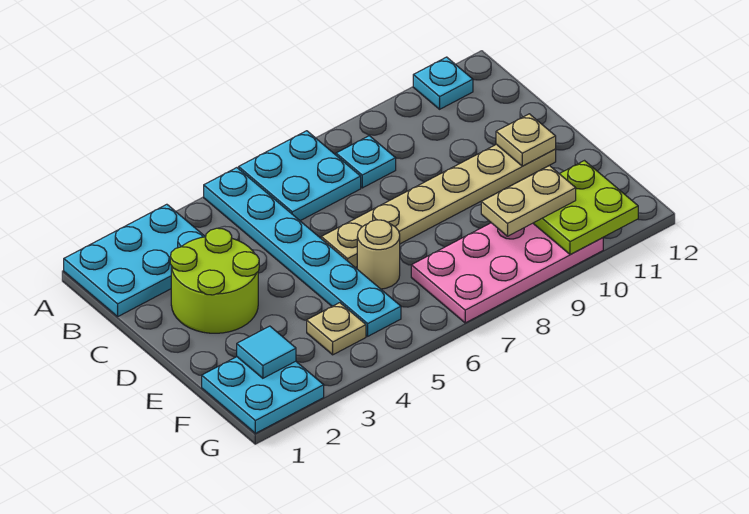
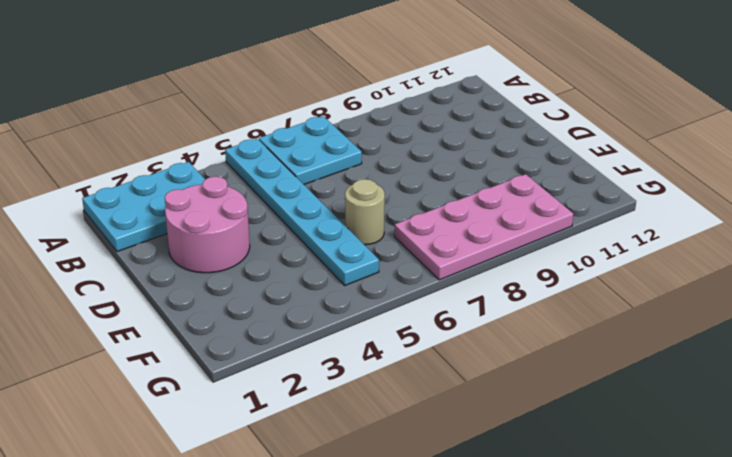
pink 2x2 round brick [165,176,250,273] -> lime 2x2 round brick [170,228,259,333]
none -> cyan 1x1 plate [413,57,473,109]
none -> cyan 1x1 plate [336,136,396,188]
none -> tan 1x6 plate [321,144,556,267]

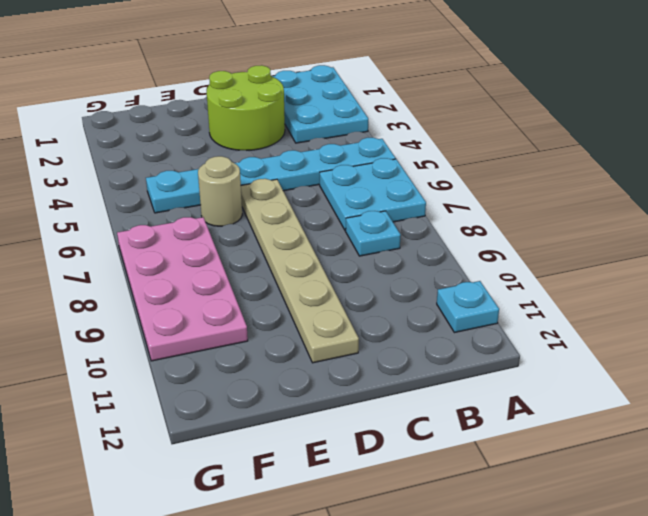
none -> cyan 2x2 plate [202,357,324,433]
none -> tan 1x1 plate [307,303,366,355]
none -> tan 1x1 plate [496,114,556,166]

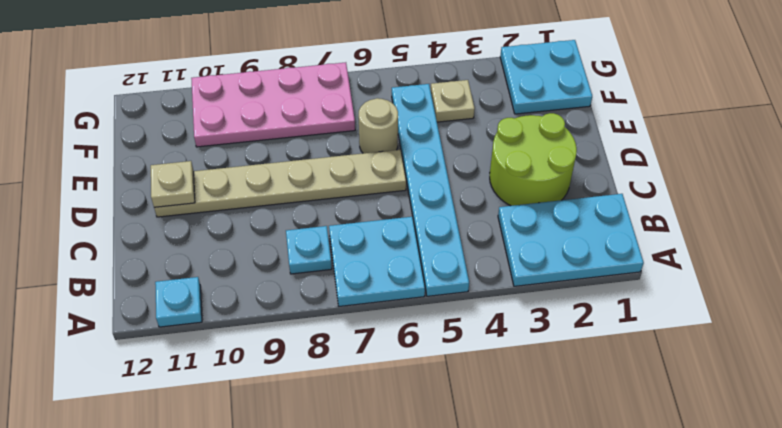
none -> cyan 1x1 tile [237,326,296,378]
none -> lime 2x2 plate [533,161,638,254]
none -> tan 1x2 plate [481,166,576,236]

